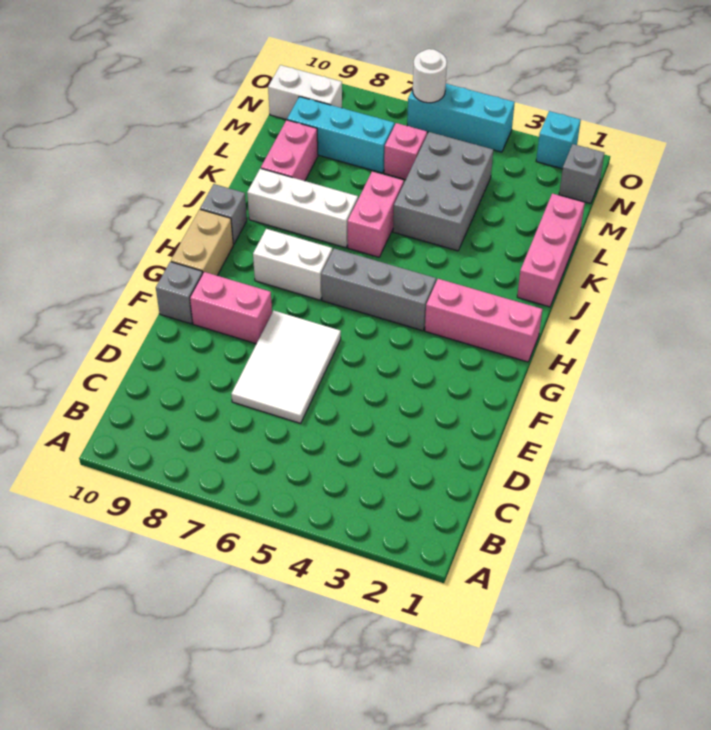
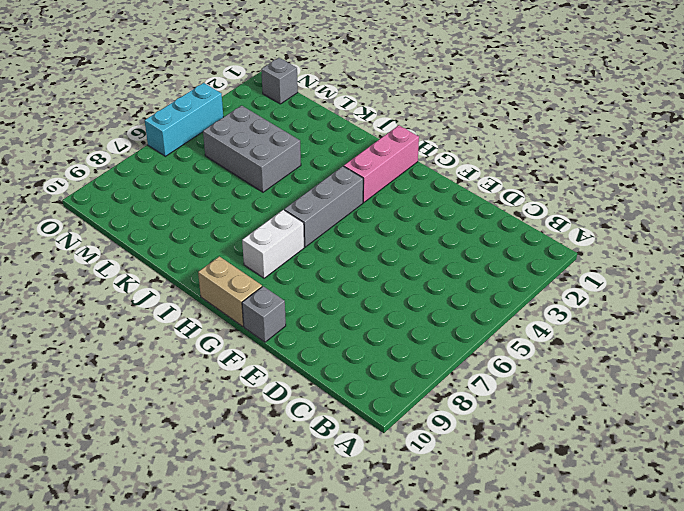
none -> white 2x3 tile [231,311,341,423]
none -> pink 1x2 brick [190,272,272,344]
none -> grey 1x1 brick [200,184,247,244]

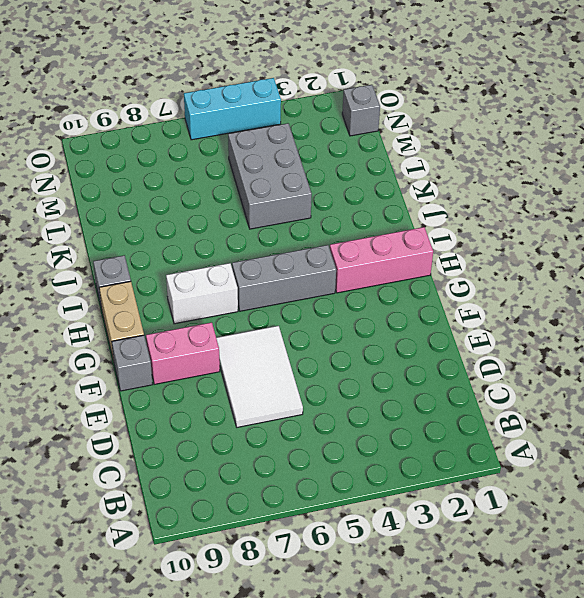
none -> pink 1x3 brick [517,193,585,307]
none -> pink 1x2 brick [348,172,404,257]
none -> white 1x3 brick [247,168,358,248]

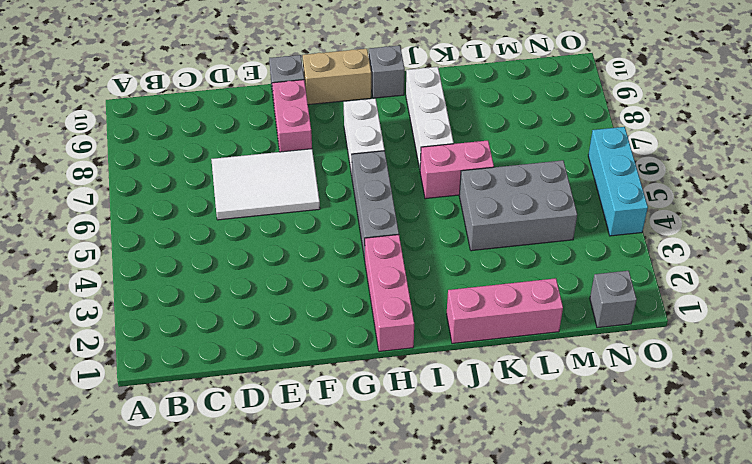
none -> pink 1x2 brick [261,120,318,181]
none -> pink 1x1 brick [384,123,427,180]
none -> cyan 1x3 brick [287,97,394,173]

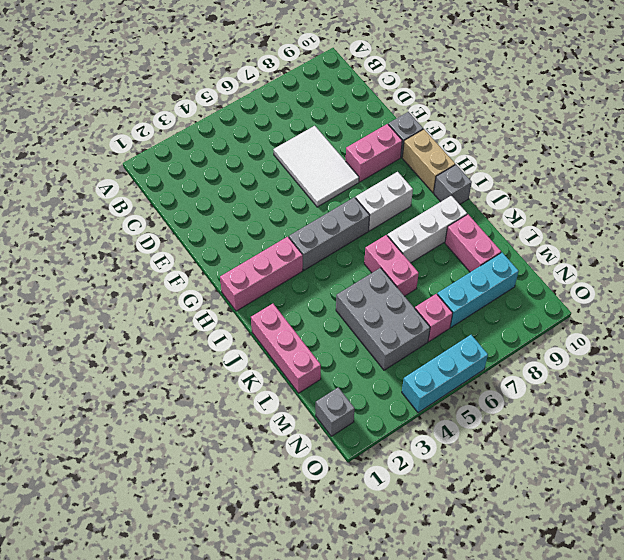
none -> white 1x2 brick [268,65,342,120]
none -> cyan 1x1 brick [536,111,581,169]
none -> white 1x1 round brick [413,49,447,103]

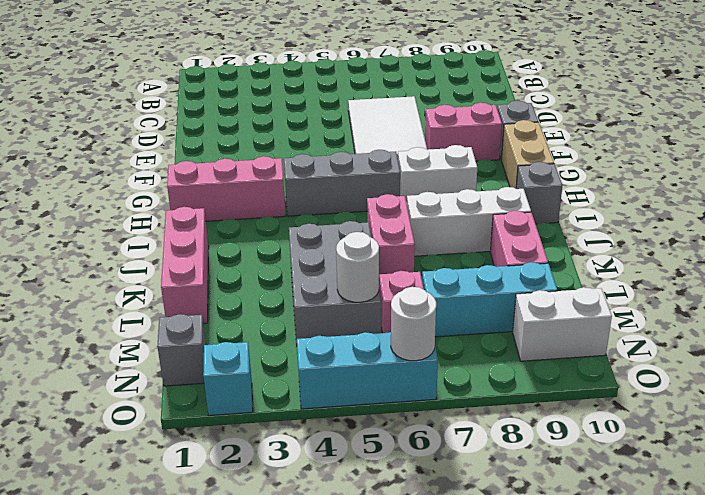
white 1x1 round brick [336,232,379,302] -> none

